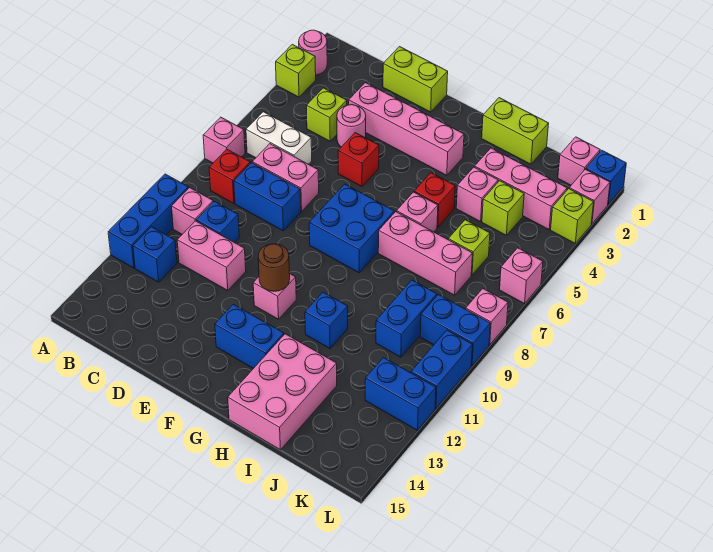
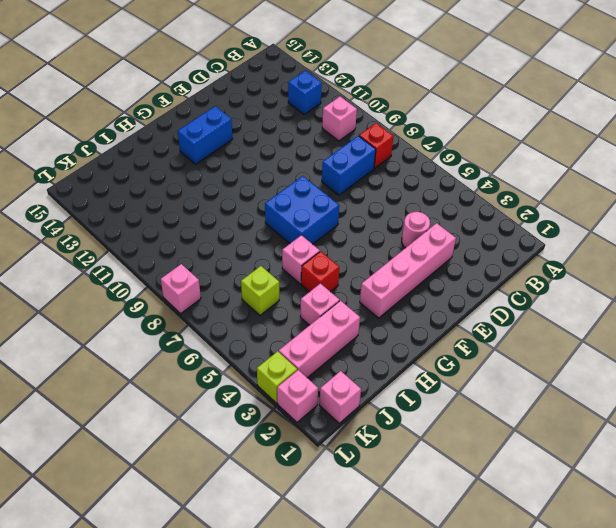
none -> pink 1x1 round brick [299,30,327,75]
none -> lime 1x1 brick [276,44,316,97]
none -> pink 1x1 brick [203,117,245,163]
none -> blue 1x3 brick [108,174,188,268]

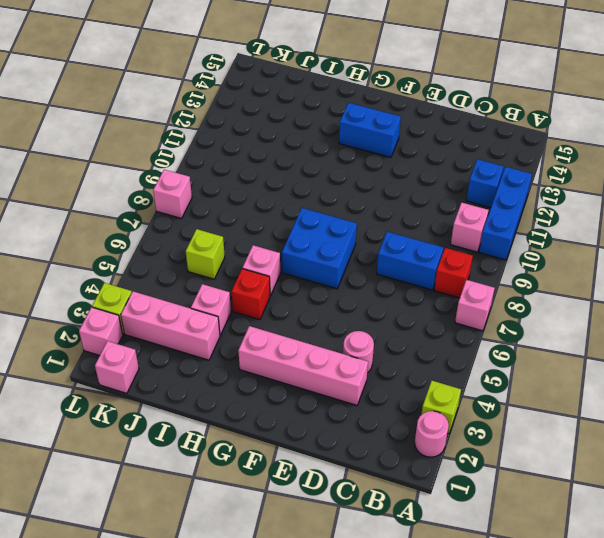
none -> white 1x2 brick [246,112,312,164]
none -> lime 1x1 brick [306,88,347,141]
none -> pink 1x2 brick [252,144,319,211]
none -> blue 1x1 brick [196,201,239,243]

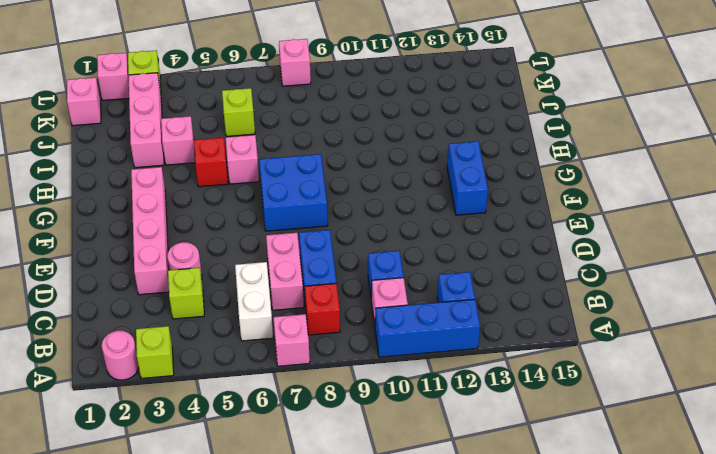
none -> pink 1x2 brick [177,221,246,291]
none -> lime 1x2 brick [383,47,448,112]
none -> red 1x1 brick [338,133,379,186]
none -> pink 1x1 brick [253,274,296,319]

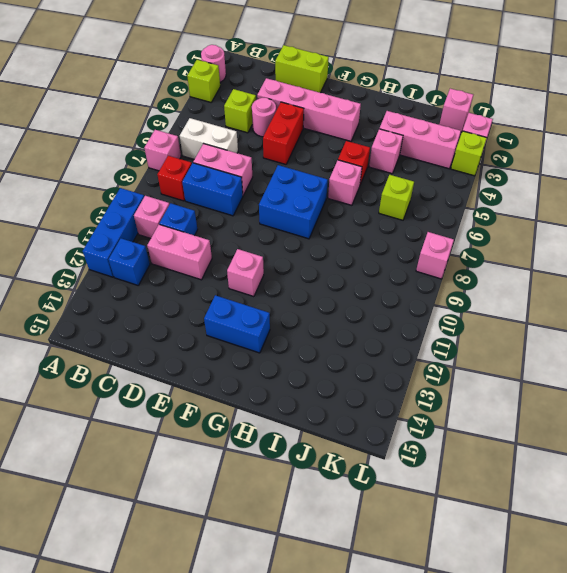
red 1x2 brick [263,102,304,164] -> red 1x1 brick [338,133,379,186]
none -> lime 1x2 brick [482,98,549,164]
none -> pink 1x3 brick [378,212,472,295]
none -> blue 1x1 brick [305,292,348,348]
none -> pink 2x3 brick [228,334,337,450]

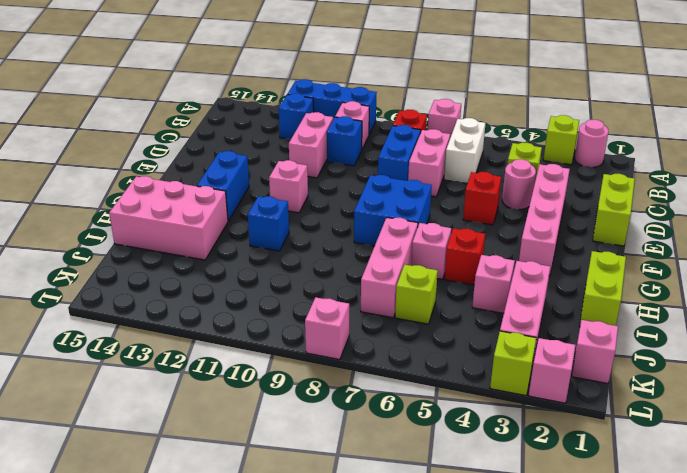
none -> lime 1x1 brick [482,181,524,235]
none -> blue 1x2 brick [376,280,437,357]
none -> blue 1x2 brick [420,295,490,366]
none -> blue 1x2 brick [365,358,436,430]

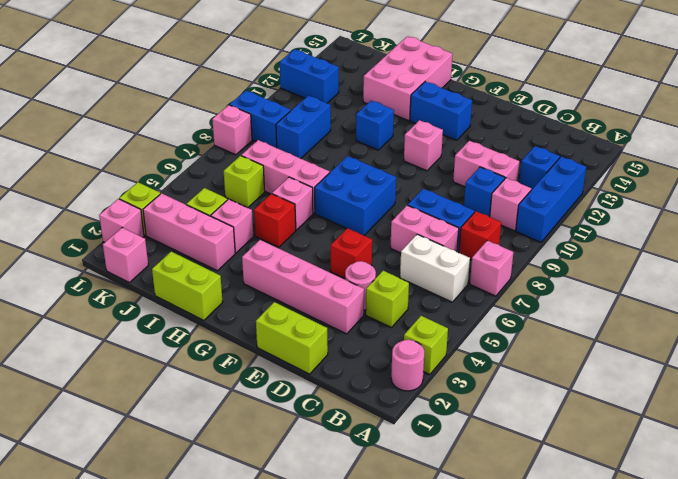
none -> blue 1x1 brick [586,150,626,204]
none -> pink 1x1 brick [500,248,543,304]
none -> blue 1x2 brick [411,330,472,409]
none -> brown 1x1 round brick [258,244,290,291]

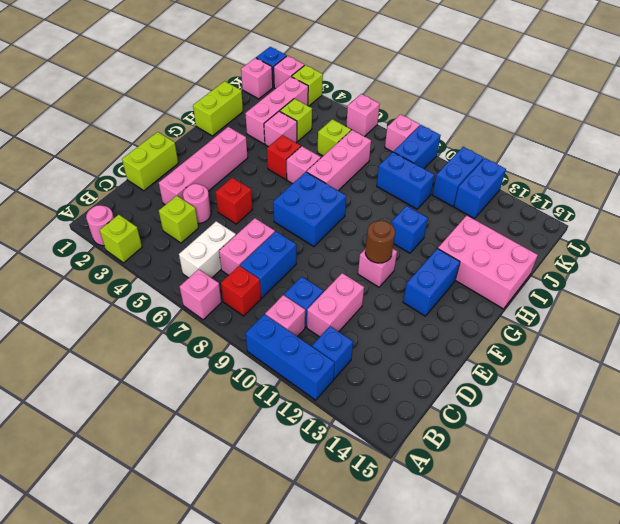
blue 1x2 brick [432,147,484,206] -> blue 1x2 brick turned to [411,330,472,409]

